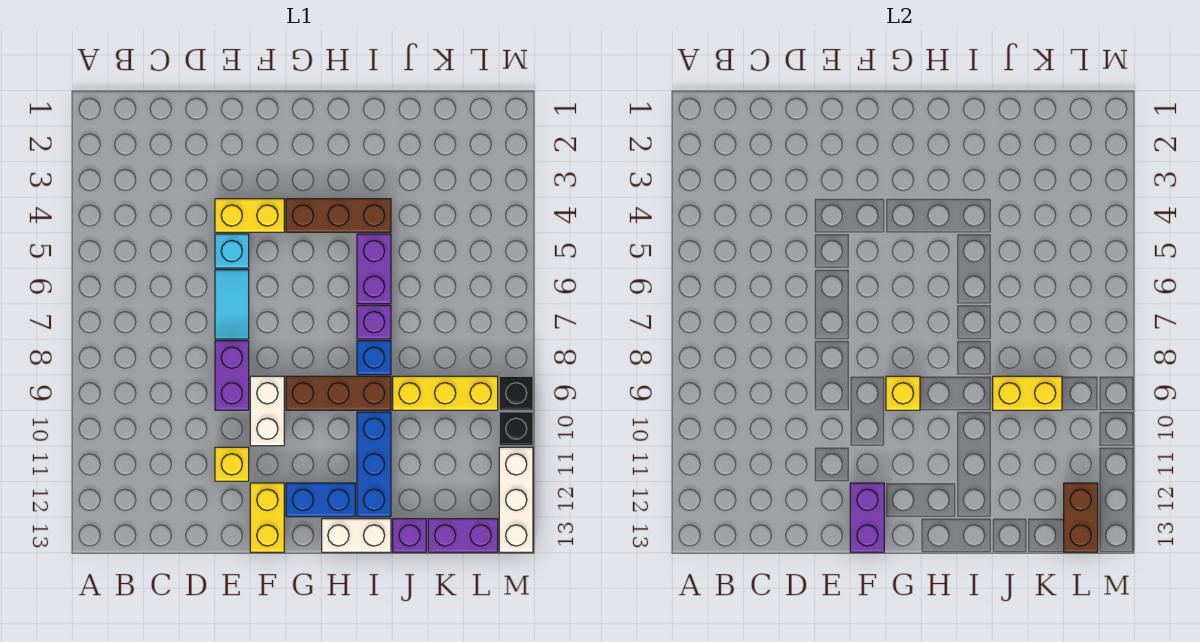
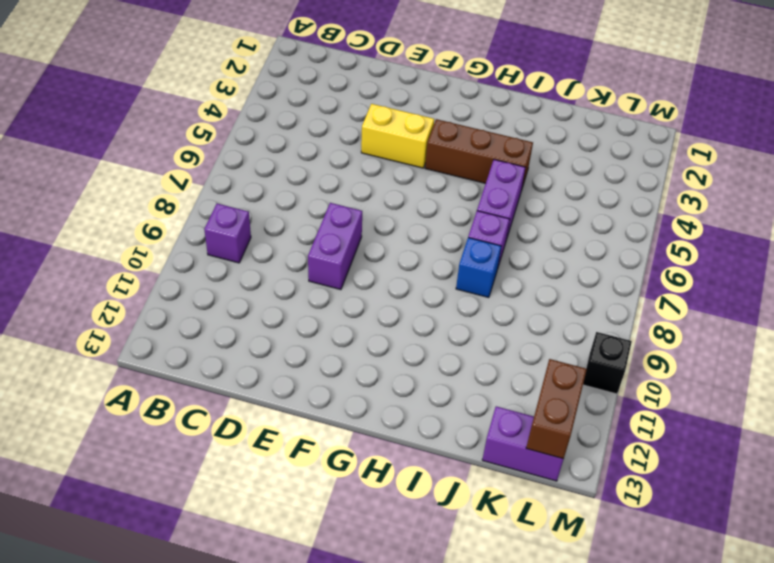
purple 1x1 brick [204,203,251,263] -> purple 1x1 brick moved to [393,519,426,552]
none -> cyan 1x1 brick [215,234,249,268]
none -> cyan 1x2 tile [215,270,249,339]
none -> yellow 1x1 brick [215,447,249,481]

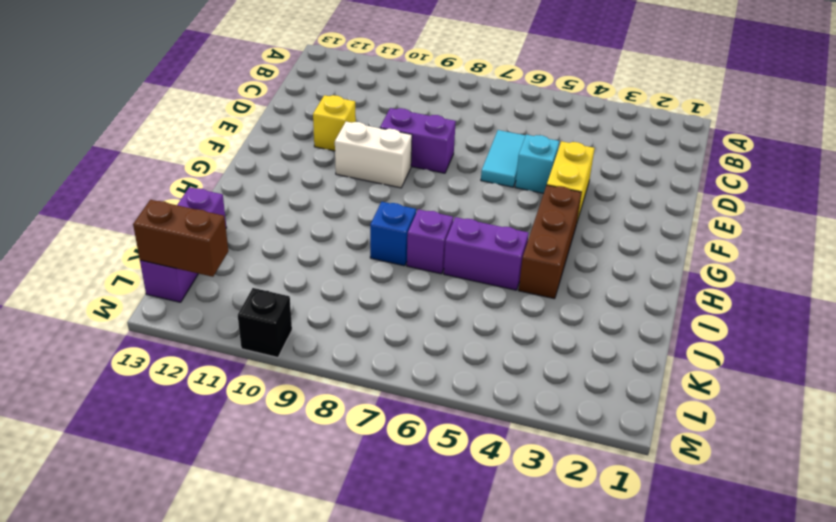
cyan 1x2 tile [481,130,526,187] -> cyan 1x2 tile turned to [215,270,249,339]
none -> yellow 1x2 brick [250,483,284,552]
none -> brown 1x3 brick [286,376,391,410]
none -> blue 1x2 brick [286,483,355,517]

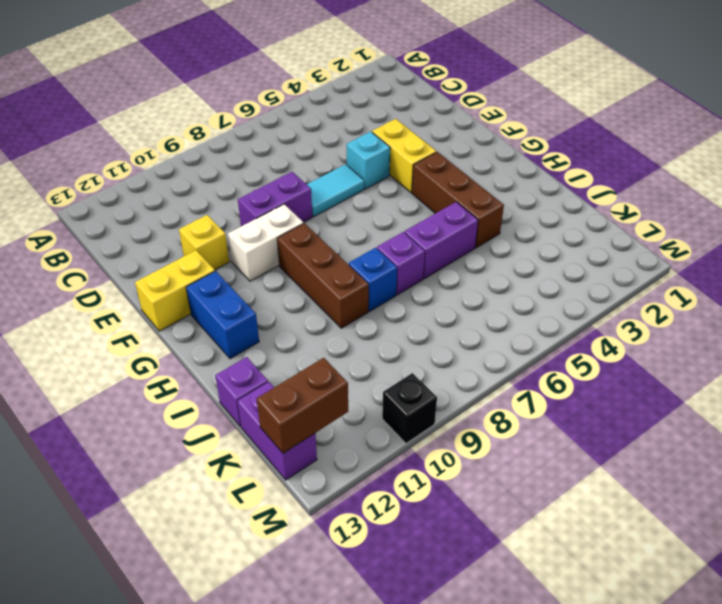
none -> white 1x2 brick [322,519,391,552]
none -> blue 1x3 brick [357,412,391,517]
none -> yellow 1x3 brick [393,376,498,410]

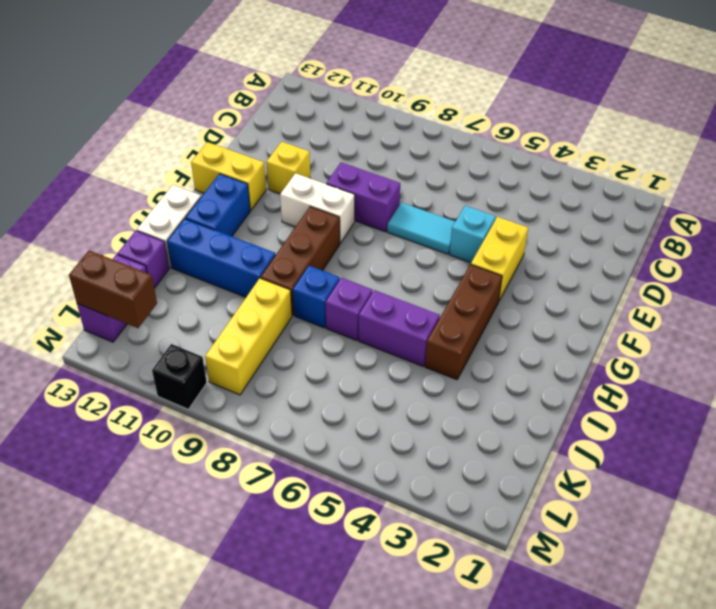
none -> black 1x1 brick [499,376,533,410]
none -> white 1x3 brick [499,447,533,552]
none -> purple 1x2 brick [850,483,884,552]

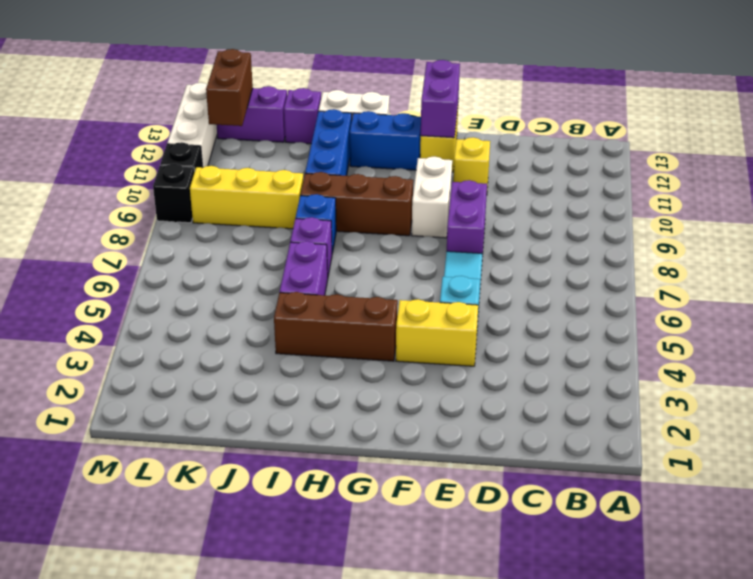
none -> yellow 1x1 brick [886,376,920,410]
none -> yellow 1x2 brick [993,376,1062,410]

